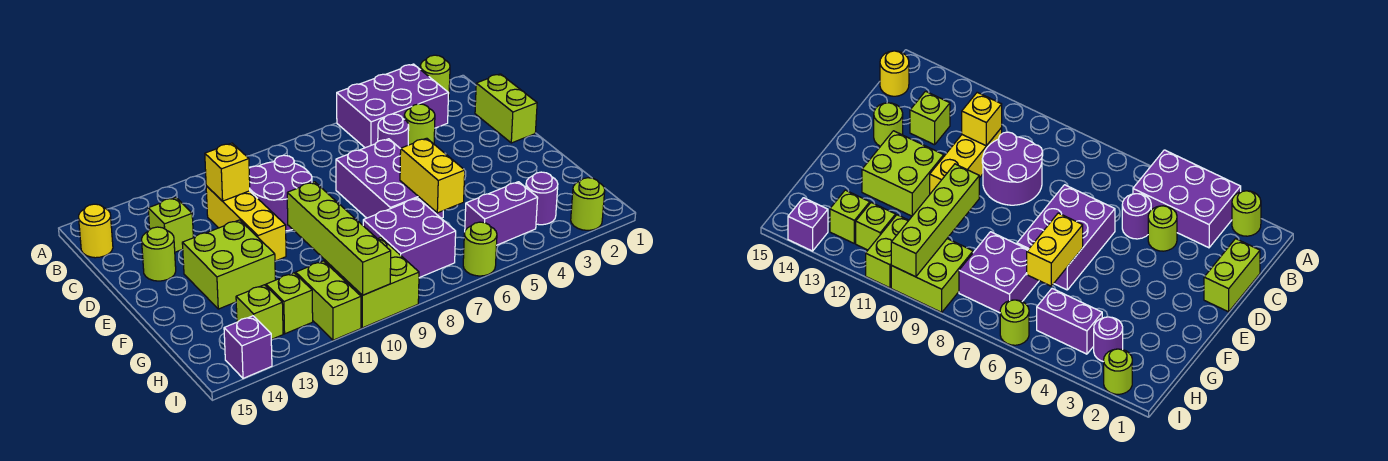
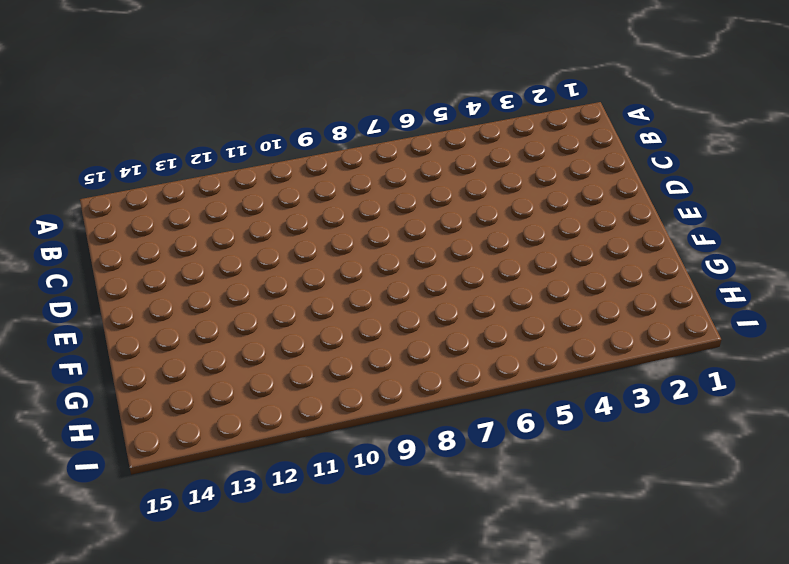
none -> lime 1x1 round brick [420,55,450,99]
none -> purple 2x3 brick [337,64,449,148]
none -> yellow 1x1 round brick [79,204,113,258]

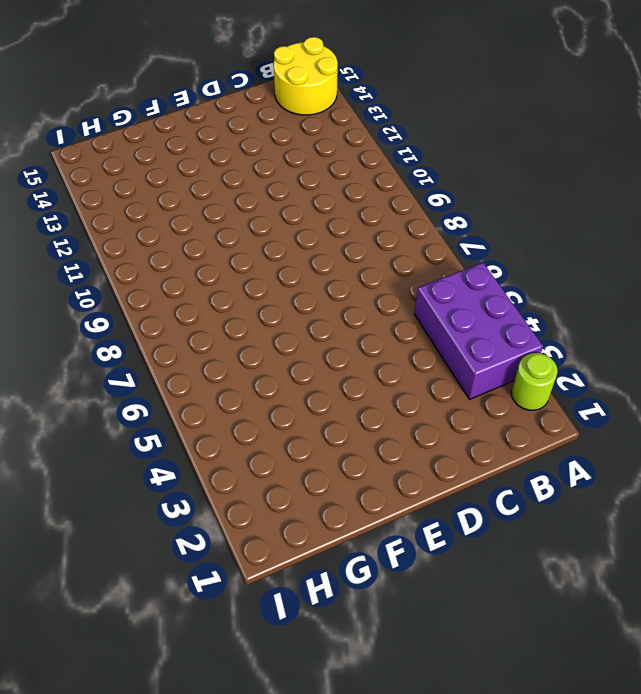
yellow 2x2 round brick [274,37,338,115] -> yellow 1x1 round brick [79,204,113,258]
none -> lime 1x2 brick [475,74,537,143]
none -> lime 1x1 round brick [404,104,435,145]
none -> purple 1x1 round brick [378,114,409,149]

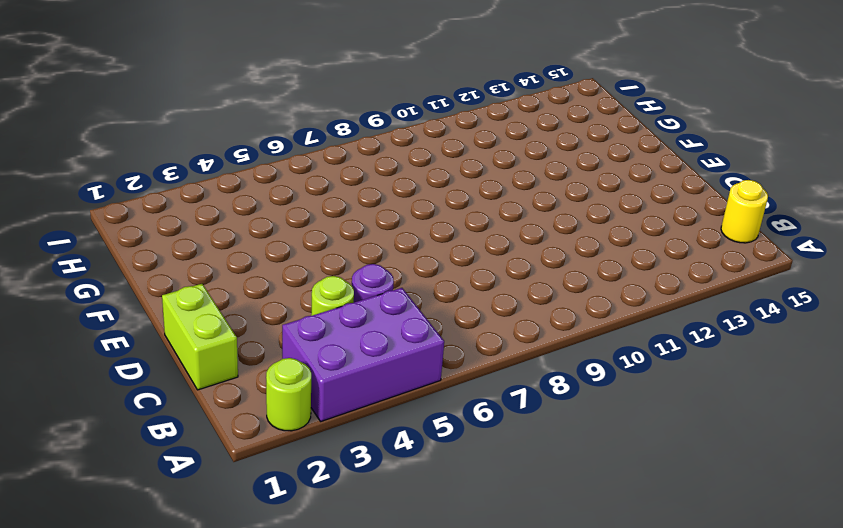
none -> purple 2x2 round brick [249,155,312,231]
none -> yellow 1x3 brick [206,186,286,261]
none -> lime 1x1 brick [148,197,193,252]

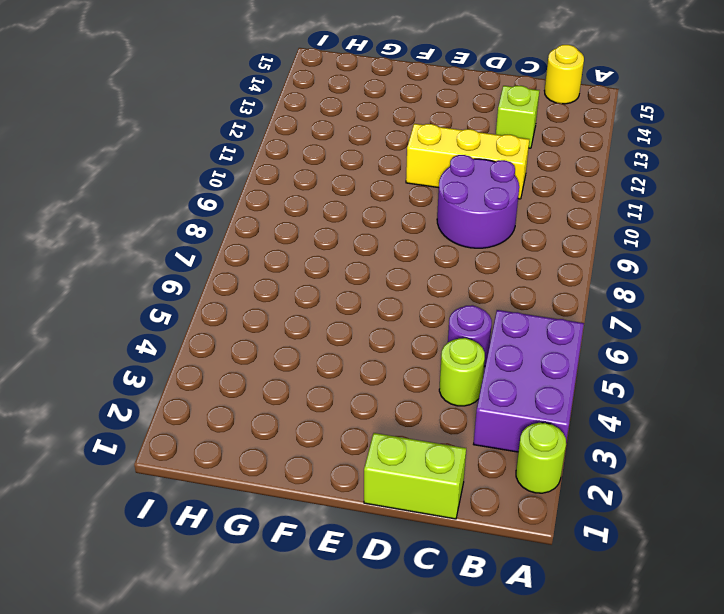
none -> purple 2x3 brick [336,139,443,218]
none -> lime 1x1 round brick [142,227,176,281]
none -> lime 2x2 brick [182,220,275,309]

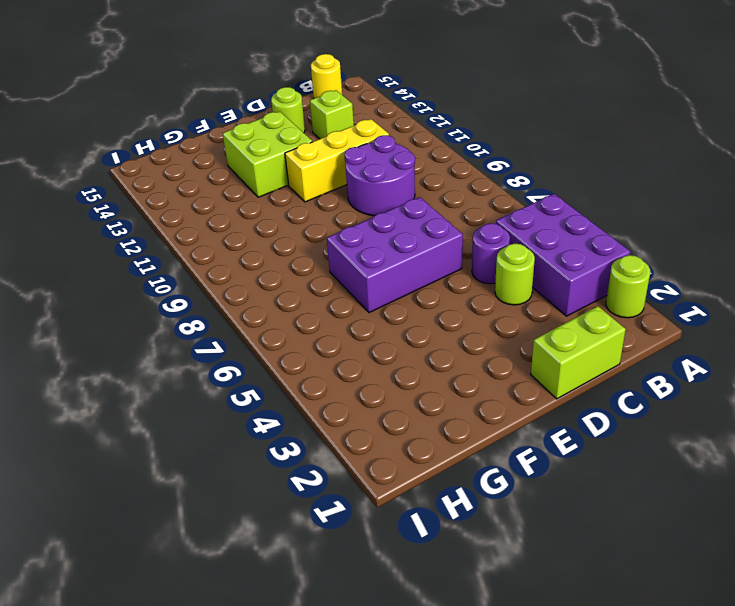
none -> purple 2x2 brick [363,198,456,278]
none -> purple 1x1 round brick [526,172,558,225]
none -> purple 1x2 brick [465,182,538,245]

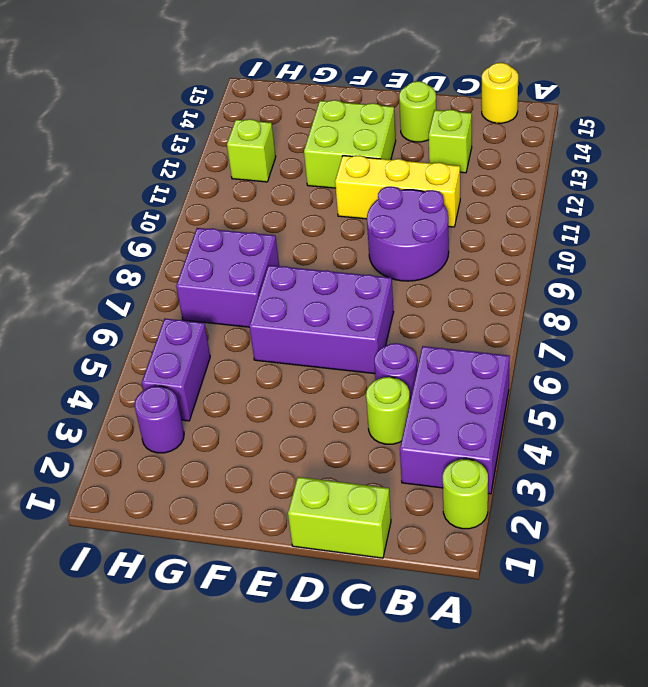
none -> lime 2x2 brick [325,238,419,328]
none -> lime 1x2 brick [296,261,361,340]
none -> lime 1x1 brick [236,285,283,339]

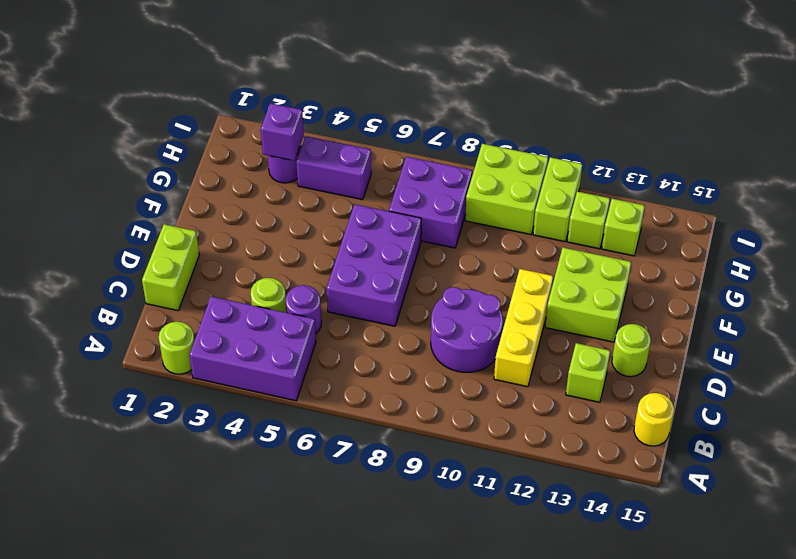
purple 1x1 brick [261,103,304,161] -> purple 1x1 brick moved to [224,316,272,378]
none -> lime 1x1 round brick [571,178,605,230]
none -> lime 1x1 round brick [463,222,497,276]
none -> yellow 1x1 brick [205,143,250,201]

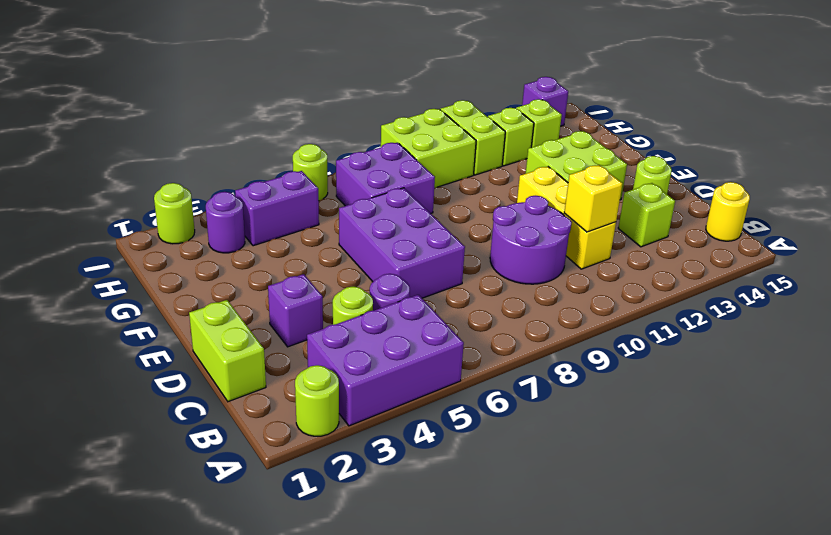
purple 1x1 brick [268,274,323,347] -> none
none -> yellow 1x2 brick [400,138,465,213]
none -> lime 1x4 brick [287,182,391,295]

